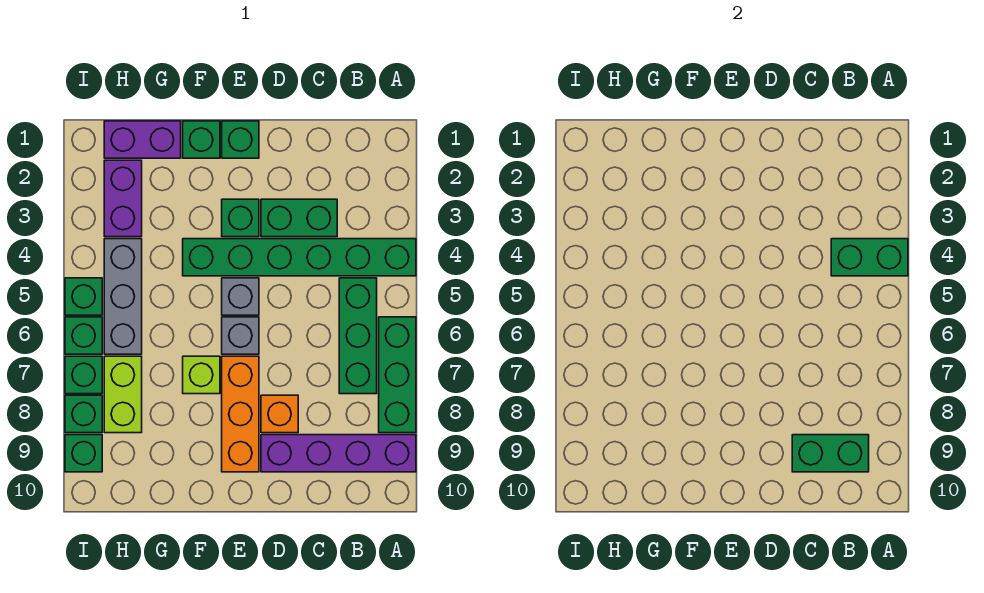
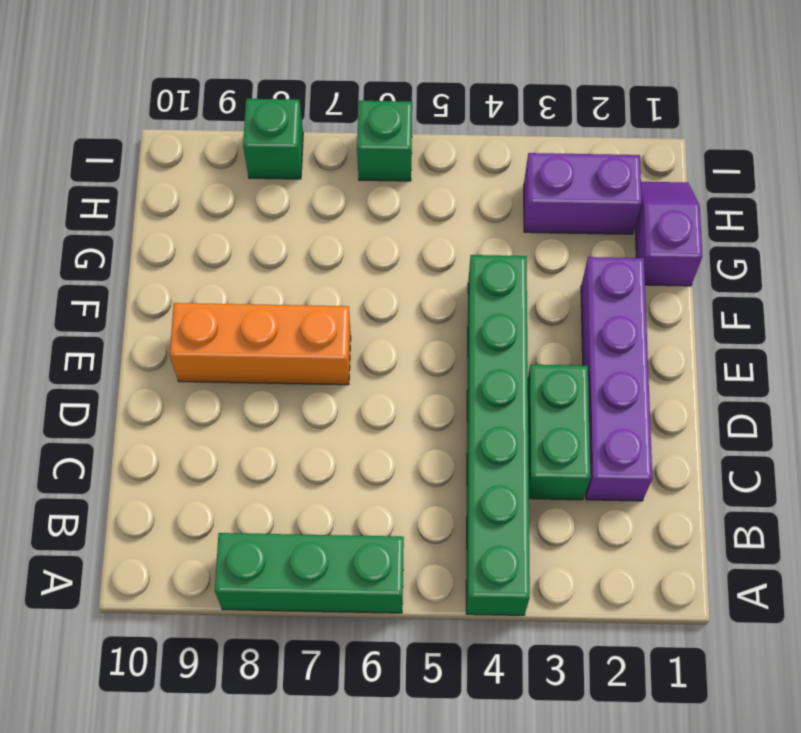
purple 1x4 brick [581,257,652,501] -> purple 1x4 brick moved to [261,435,416,472]
purple 1x2 slope [635,182,702,286] -> purple 1x2 brick [104,121,181,158]
none -> green 1x3 brick [339,278,377,394]
none -> orange 1x1 brick [261,395,298,433]
none -> green 1x1 brick [222,121,259,158]

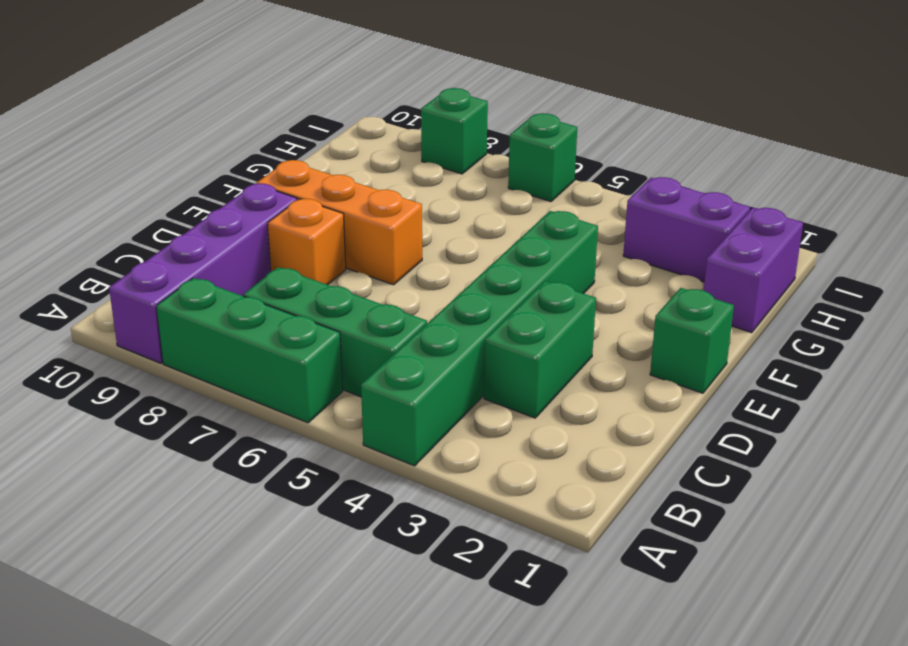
none -> green 1x1 brick [222,199,259,237]
none -> grey 1x1 brick [222,278,259,315]
none -> grey 1x1 brick [222,317,259,354]

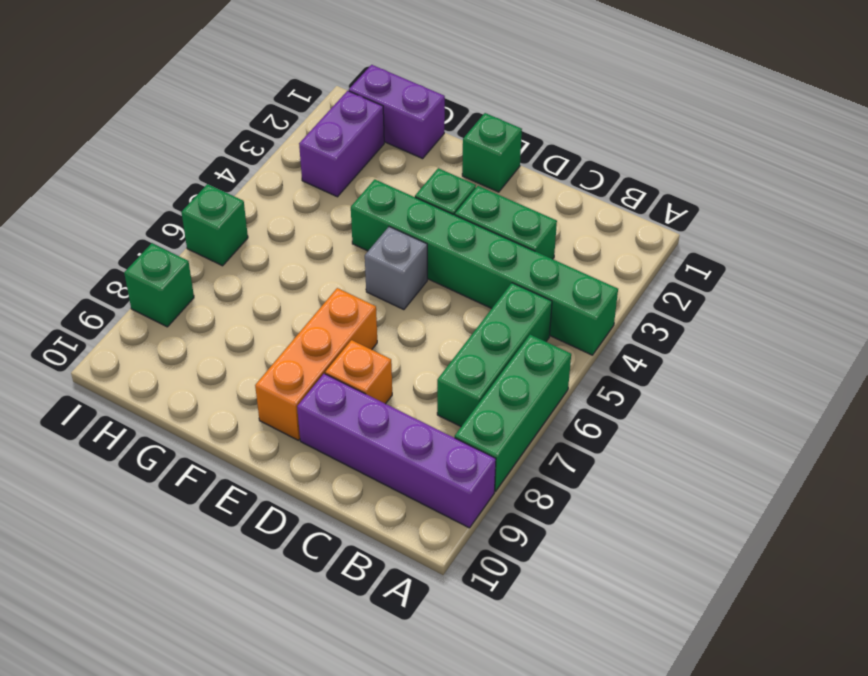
none -> grey 1x1 brick [222,317,259,354]
none -> green 1x1 brick [183,121,220,158]
none -> lime 1x1 brick [183,356,220,394]

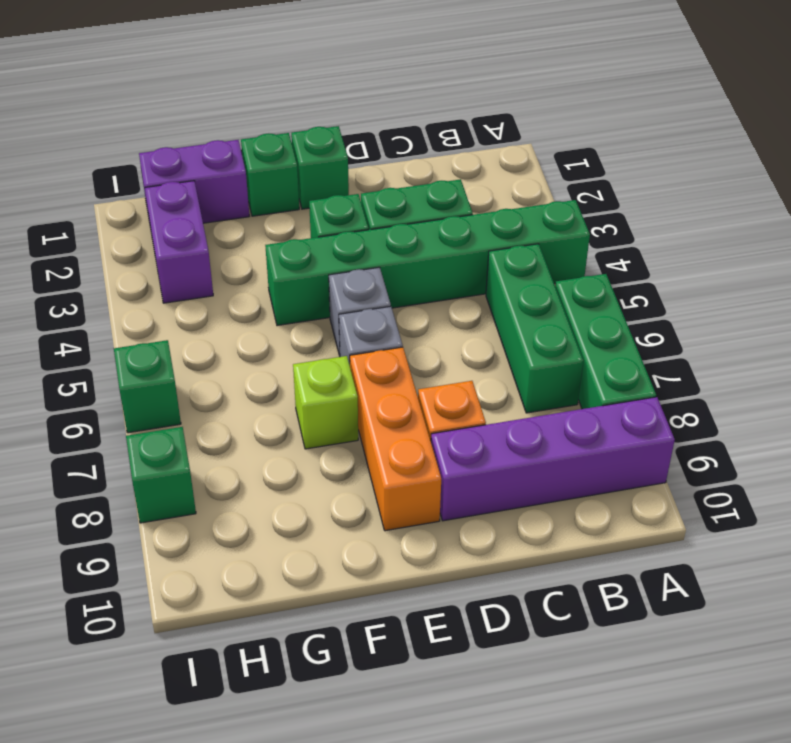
none -> grey 1x3 brick [104,239,142,354]
none -> lime 1x2 brick [104,356,142,433]
none -> green 1x1 brick [65,278,102,315]

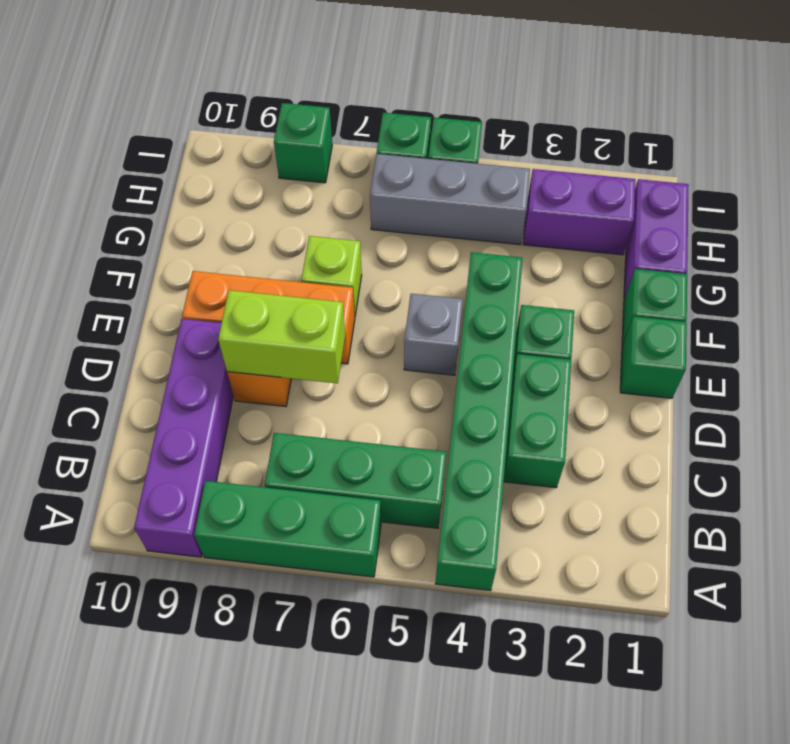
lime 1x2 brick [218,290,345,383] -> lime 1x2 brick moved to [104,356,142,433]
none -> grey 1x1 brick [222,317,259,354]
none -> green 1x1 brick [65,356,102,394]
none -> green 1x1 brick [65,435,102,472]

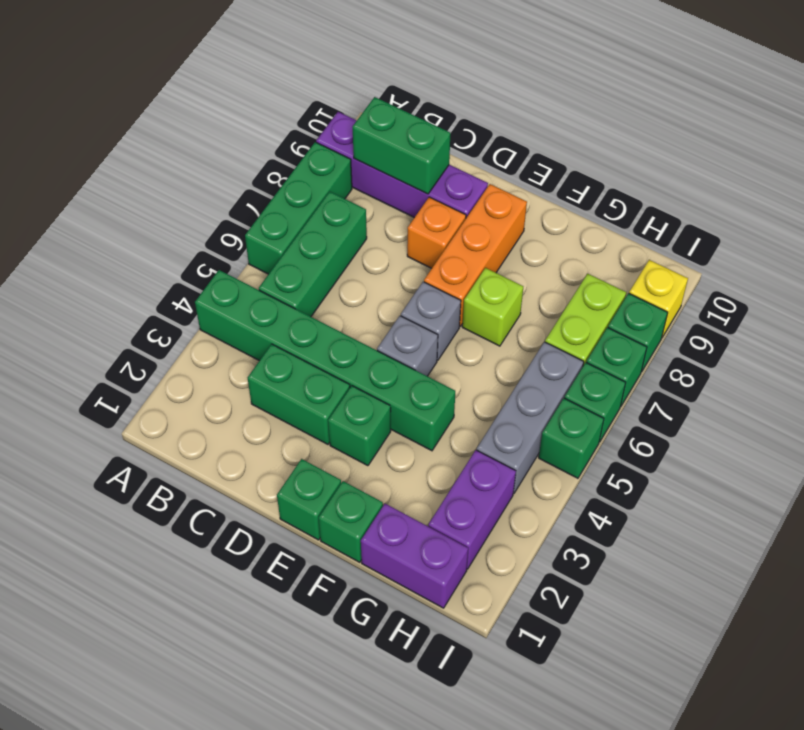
yellow 1x1 brick [629,260,688,337] -> green 1x1 brick [65,435,102,472]
none -> green 1x2 brick [831,239,908,276]

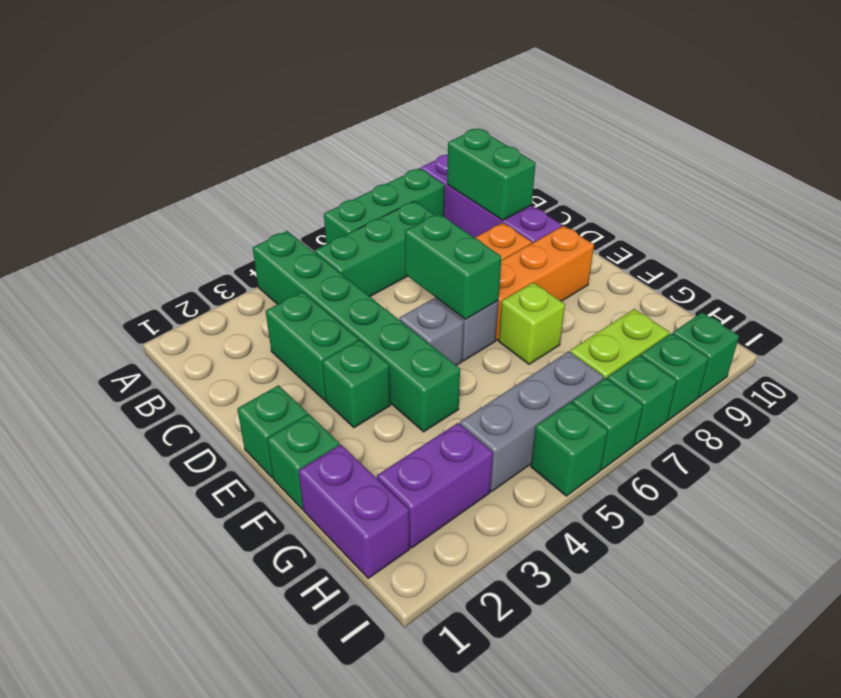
green 1x2 brick [405,214,502,319] -> green 1x2 brick moved to [831,239,908,276]

